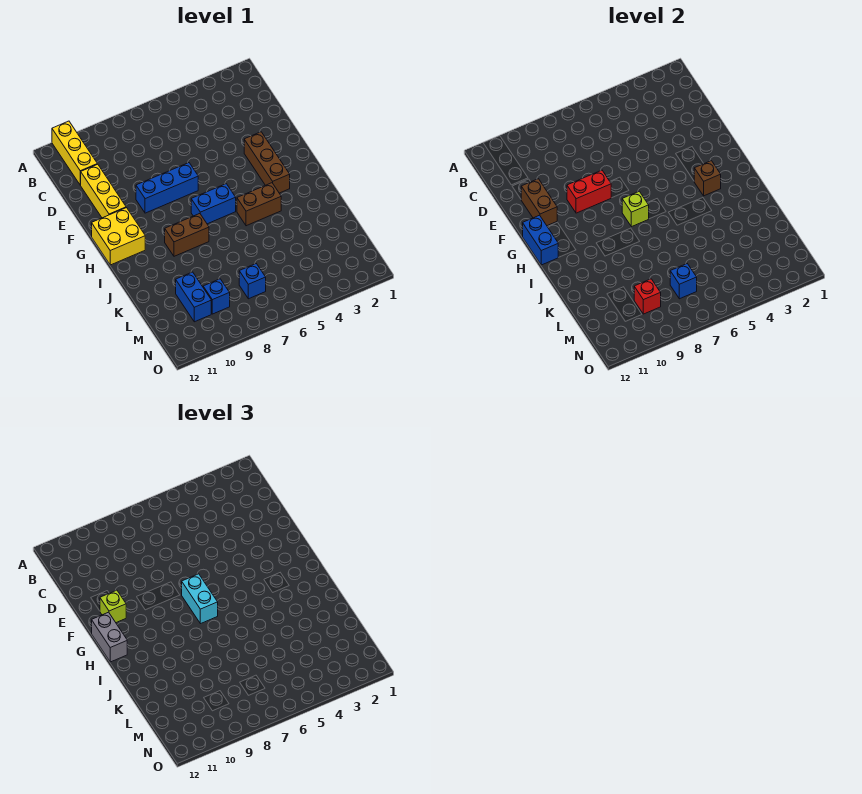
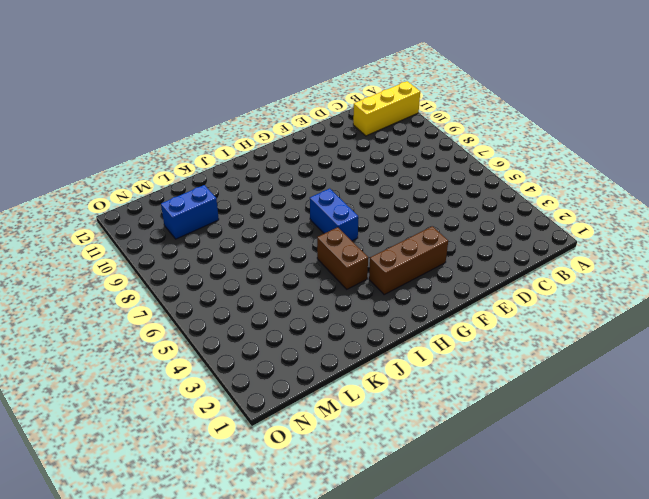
none -> yellow 1x3 brick [81,164,126,218]
none -> blue 1x3 brick [136,163,198,213]
none -> yellow 2x2 brick [92,208,145,265]

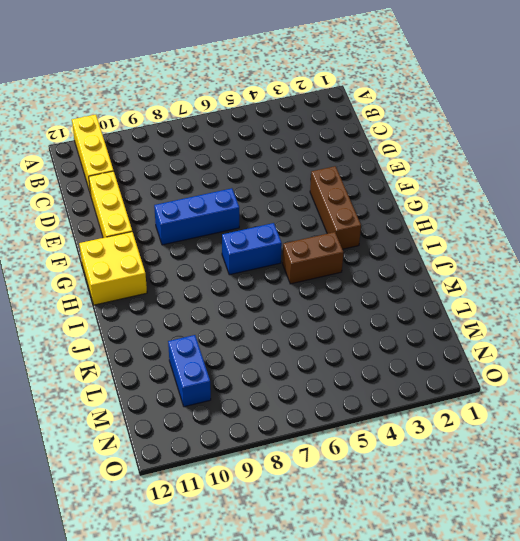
none -> brown 1x2 brick [165,214,209,256]
none -> blue 1x1 brick [239,264,266,299]
none -> blue 1x1 brick [203,279,230,314]

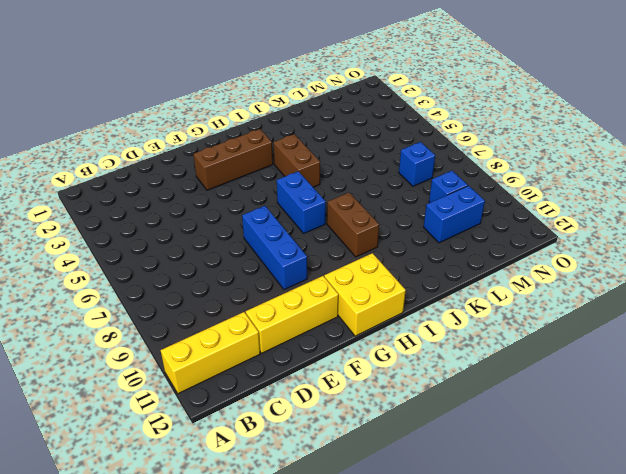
none -> brown 1x2 brick [521,179,557,226]
none -> red 1x2 brick [567,170,611,213]
none -> blue 1x2 brick [523,215,558,265]

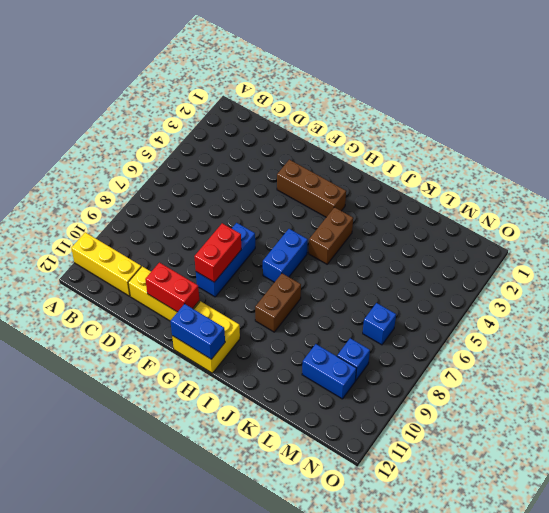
red 1x2 brick [145,263,199,312] -> brown 1x2 brick [521,179,557,226]
none -> brown 1x1 brick [694,161,721,196]
none -> lime 1x1 brick [622,191,649,227]
none -> blue 1x1 brick [670,264,697,299]

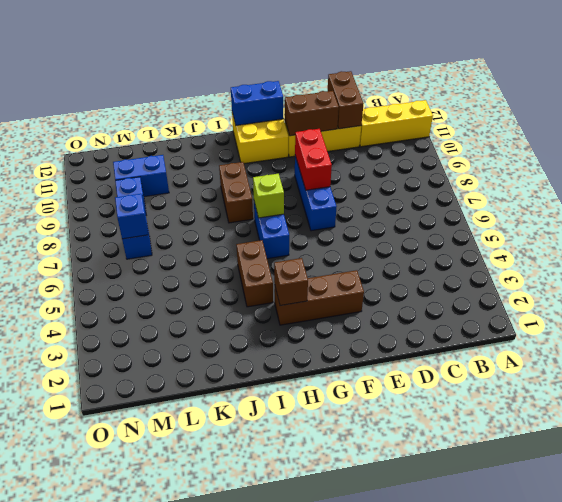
brown 1x2 brick [328,71,364,129] -> none
none -> red 1x1 brick [634,279,661,314]
none -> lime 1x1 brick [100,590,126,623]
none -> cyan 1x2 brick [182,574,218,624]

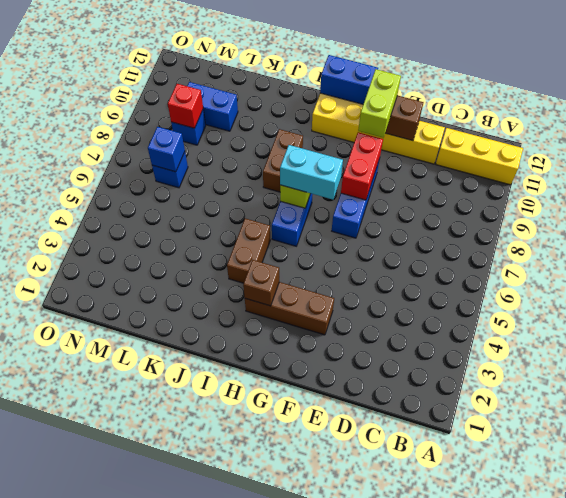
lime 1x2 brick [358,69,401,137] -> lime 1x1 brick [100,590,126,623]
none -> grey 1x2 brick [92,612,127,662]

